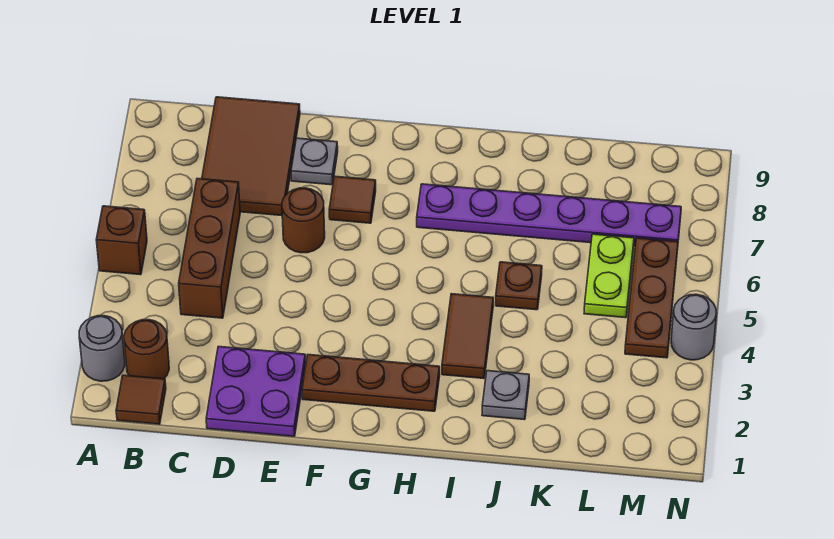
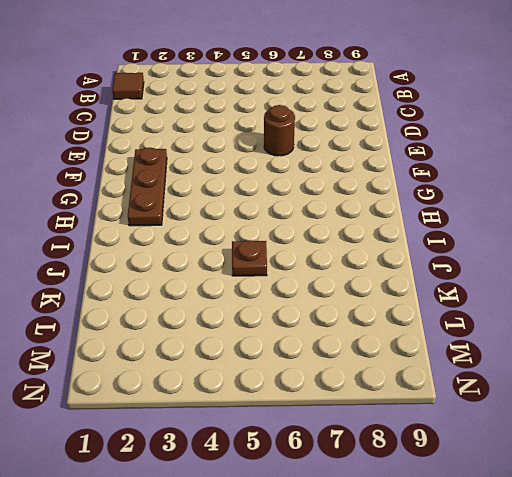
none -> grey 1x1 round brick [79,316,125,381]
none -> brown 1x1 brick [96,206,147,275]
none -> brown 1x1 round brick [124,320,169,379]

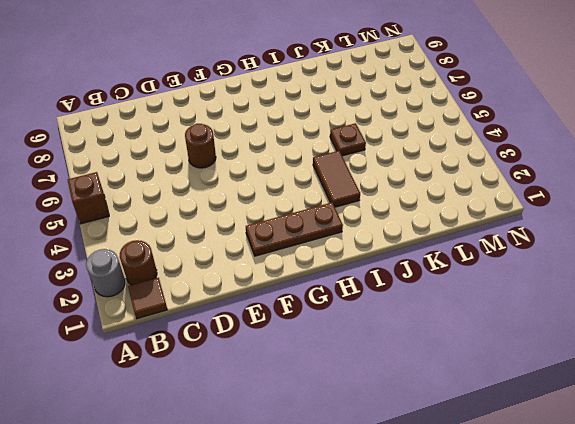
none -> brown 1x3 brick [179,179,240,318]
none -> brown 2x3 tile [202,97,300,216]
none -> purple 2x2 plate [206,347,306,436]

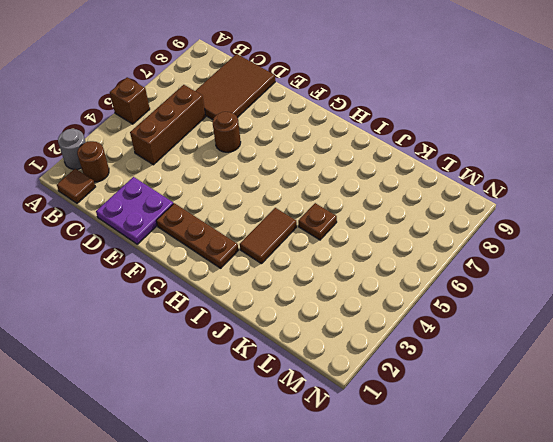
none -> grey 1x1 plate [291,138,338,185]
none -> brown 1x1 tile [329,176,376,223]
none -> purple 1x6 plate [417,184,681,246]

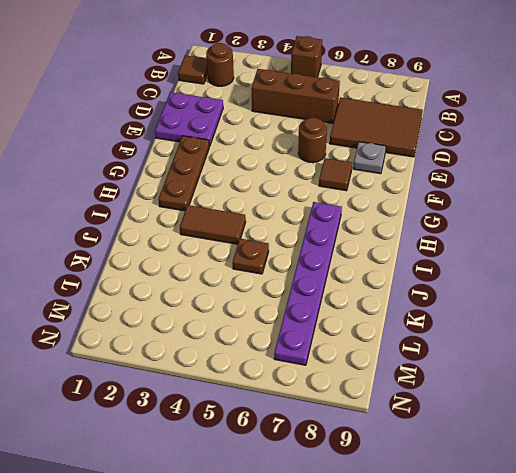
none -> grey 1x1 round brick [79,316,125,381]
none -> grey 1x1 plate [482,371,529,420]
none -> lime 1x2 plate [584,234,634,318]

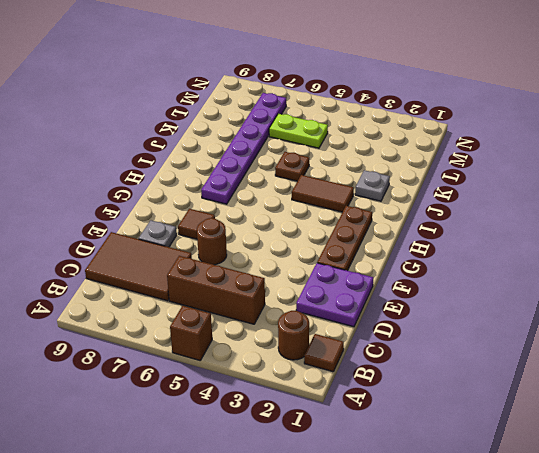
none -> grey 1x1 round brick [79,316,125,381]
none -> brown 1x3 plate [625,238,678,358]
none -> grey 1x1 round brick [671,294,717,360]

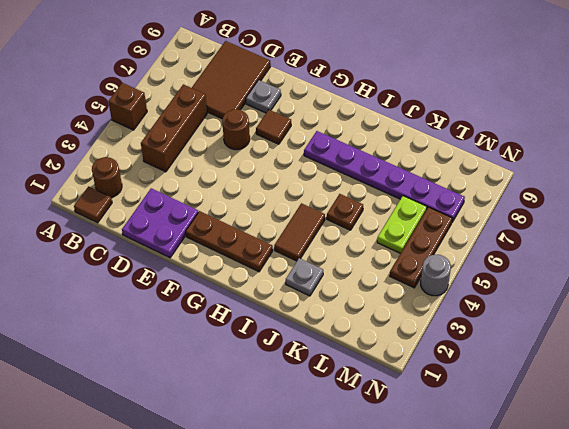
none -> grey 1x1 round brick [79,316,125,381]

